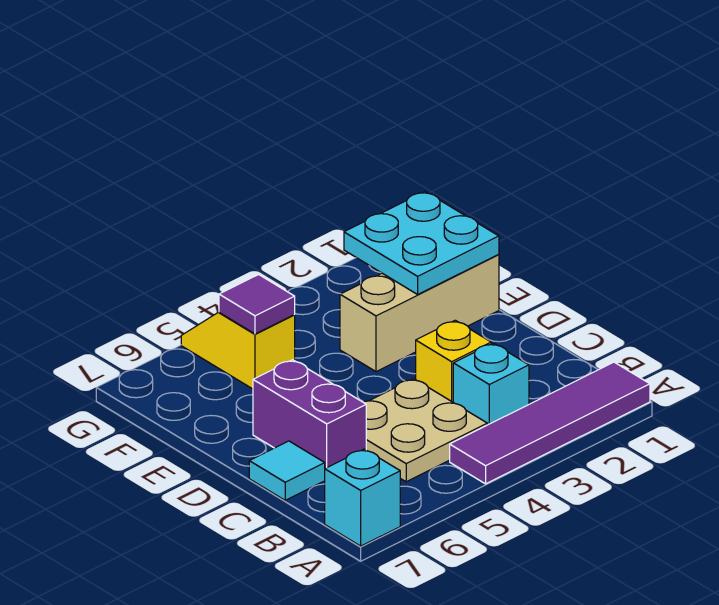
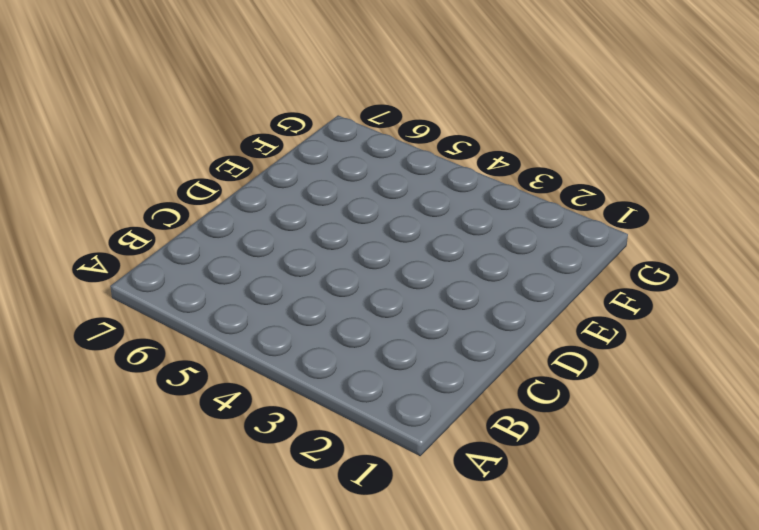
none -> purple 1x4 tile [450,362,650,484]
none -> cyan 1x1 brick [325,449,400,546]

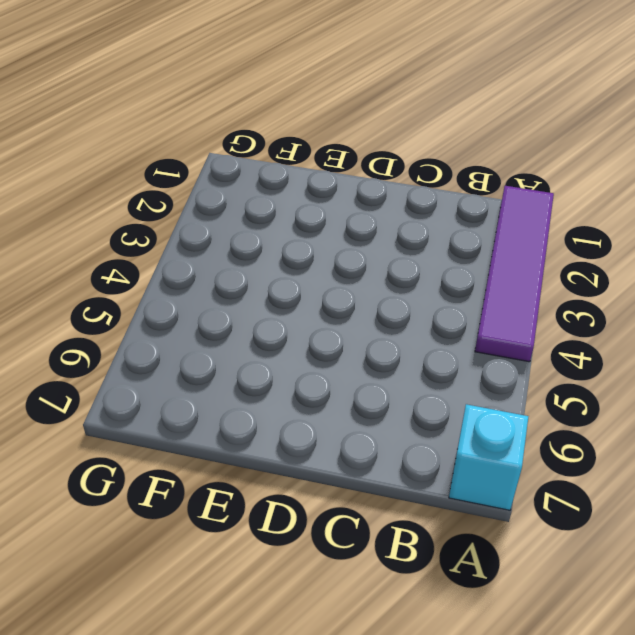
none -> cyan 1x1 brick [453,343,529,425]
none -> tan 2x2 plate [363,379,487,482]

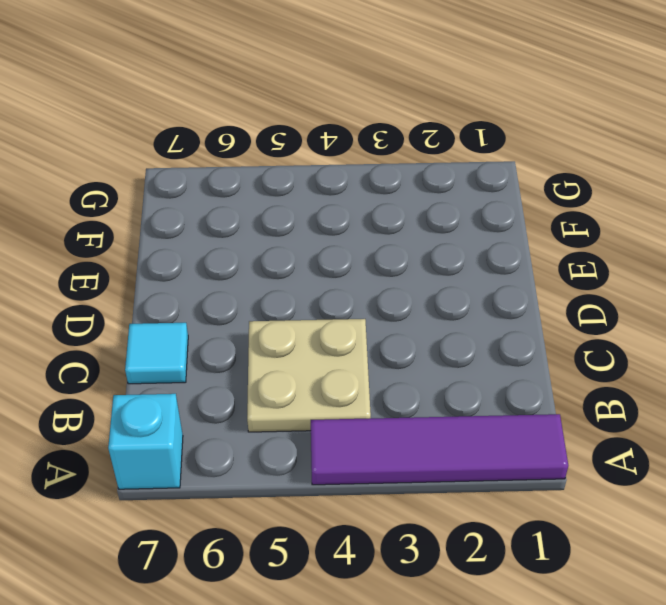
none -> cyan 1x1 brick [453,343,529,425]
none -> yellow 1x1 brick [416,320,491,402]

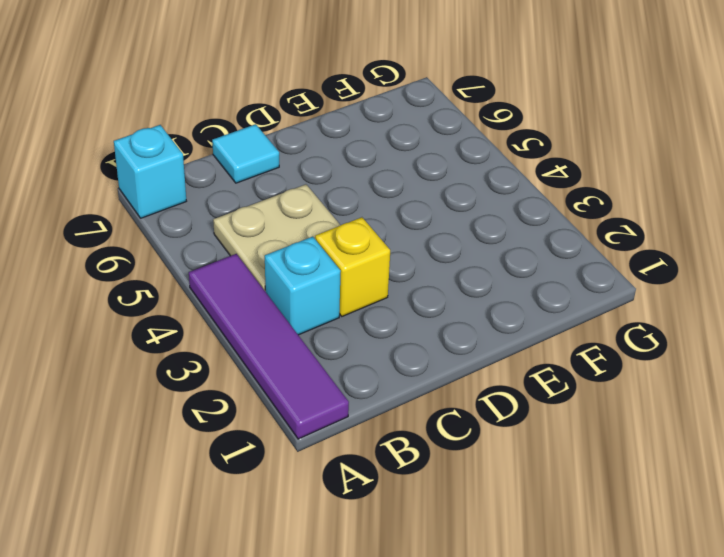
none -> purple 1x2 brick [253,360,366,468]
none -> tan 1x3 brick [340,255,499,372]

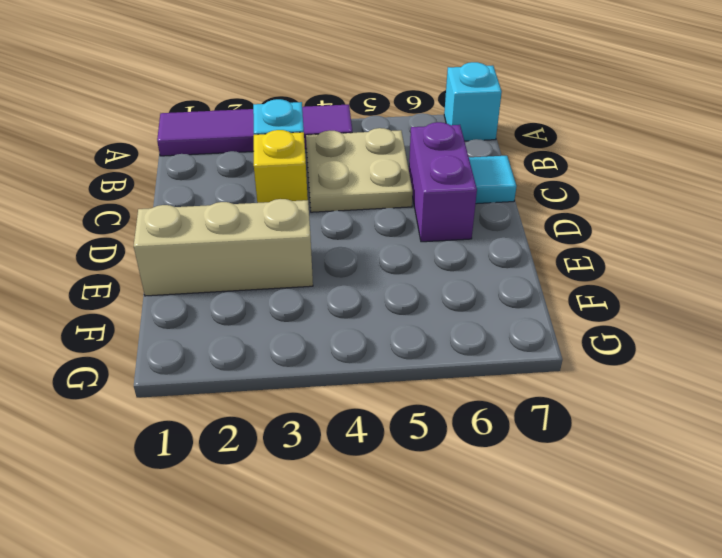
none -> yellow 1x2 slope [181,312,295,389]
none -> cyan 2x2 plate [344,192,499,294]

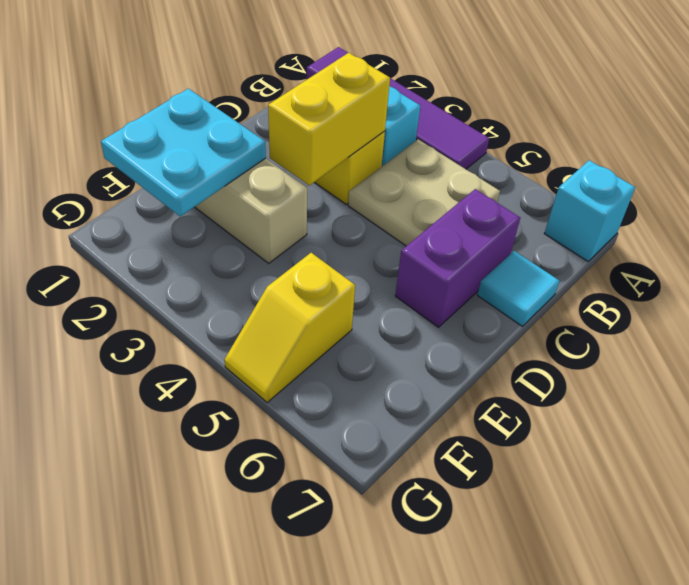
yellow 1x2 brick [268,53,390,185] -> none
none -> purple 1x1 tile [219,275,295,334]

